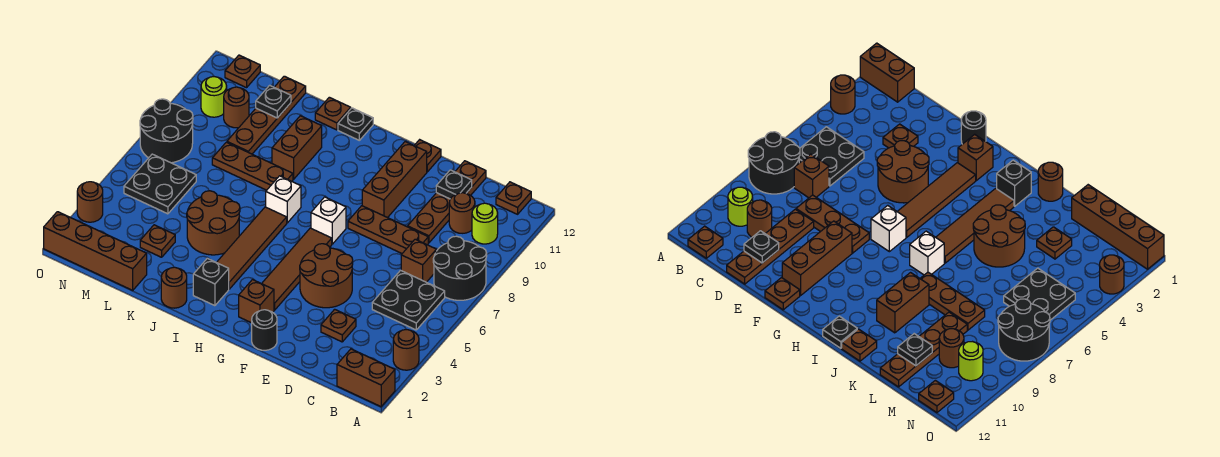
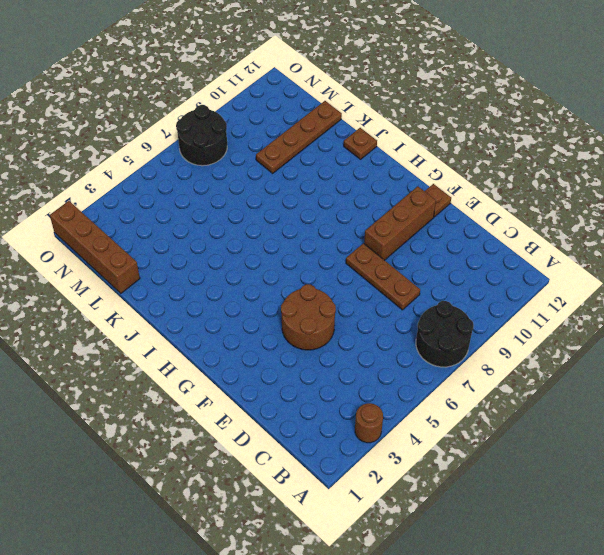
none -> brown 1x2 brick [337,349,395,407]
none -> black 2x2 plate [372,270,445,330]
none -> lime 1x1 round brick [472,203,498,244]
none -> brown 1x1 plate [496,182,531,214]

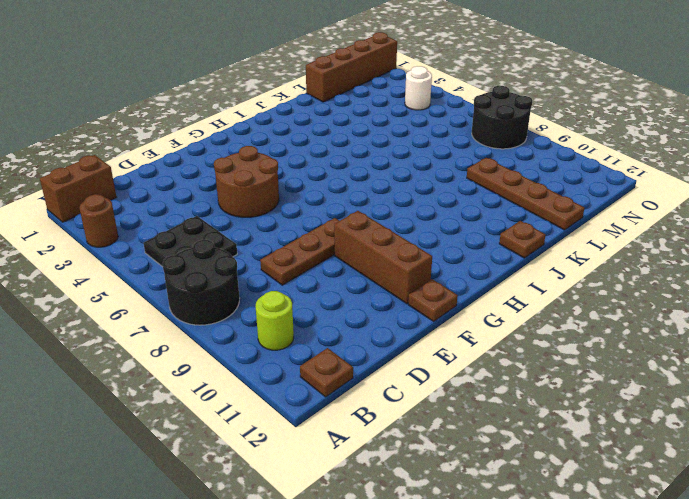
white 1x1 round brick [405,66,432,110] -> none
none -> brown 1x1 brick [401,239,436,282]
none -> brown 1x1 round brick [449,193,475,233]
none -> brown 1x1 plate [321,309,356,342]
none -> brown 1x4 plate [408,161,486,243]

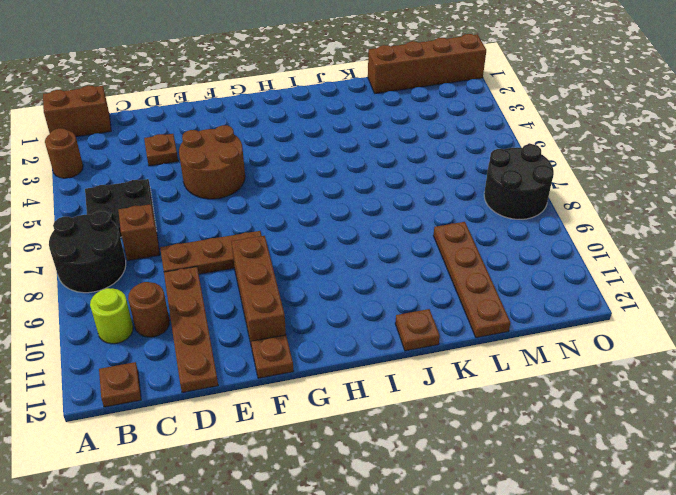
none -> black 1x1 round brick [252,310,277,350]
none -> brown 1x1 brick [239,280,274,323]
none -> brown 1x4 tile [262,228,332,310]
none -> white 1x1 brick [311,197,346,244]

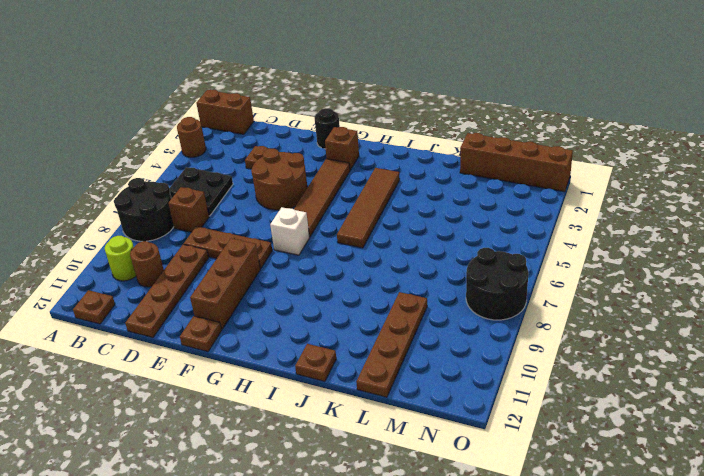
none -> black 1x1 brick [193,258,229,306]
none -> white 1x1 brick [266,176,301,223]
none -> black 1x1 plate [338,108,373,140]
none -> brown 1x1 round brick [161,267,187,308]

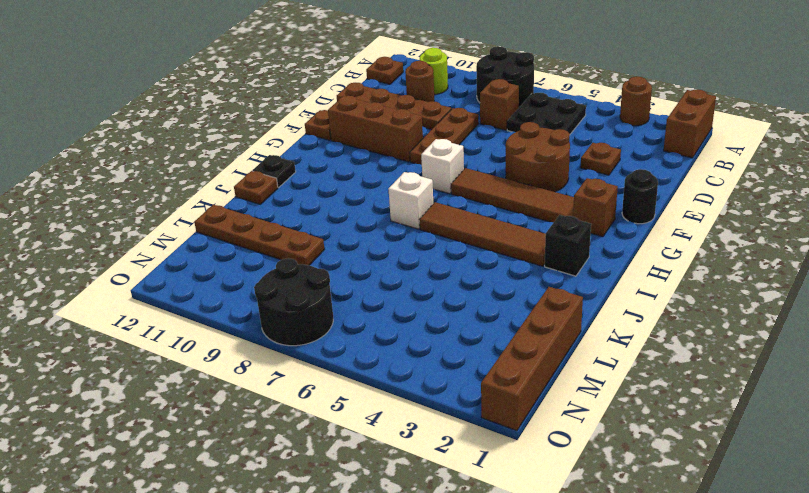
none -> brown 1x1 round brick [161,267,187,308]
none -> brown 2x2 round brick [187,191,240,255]
none -> brown 1x3 plate [212,142,293,190]
none -> brown 1x2 brick [272,116,322,179]

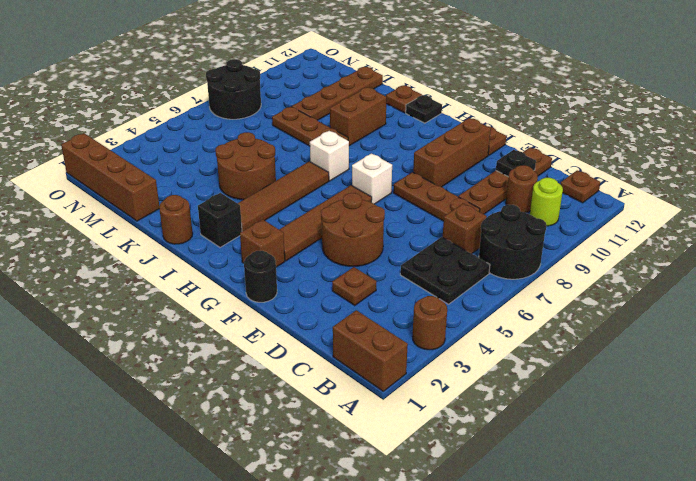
none -> brown 1x1 plate [140,225,175,257]
none -> black 2x2 plate [124,154,196,214]
none -> brown 1x1 round brick [224,87,249,128]
none -> lime 1x1 round brick [201,77,227,117]

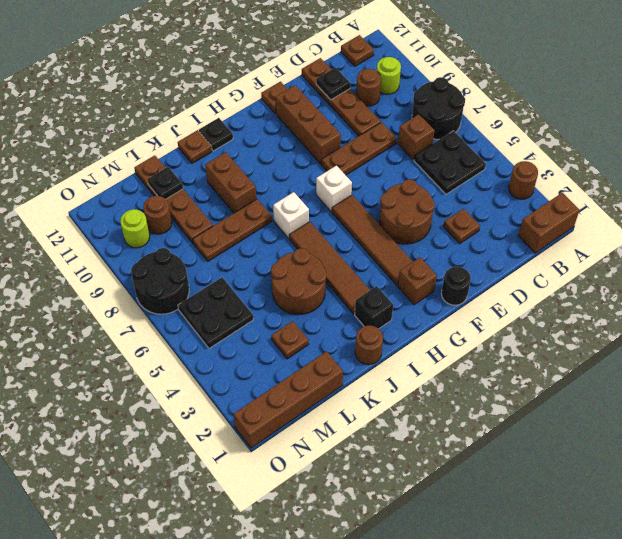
none -> brown 1x1 plate [225,55,260,88]
none -> brown 1x1 round brick [77,182,103,222]

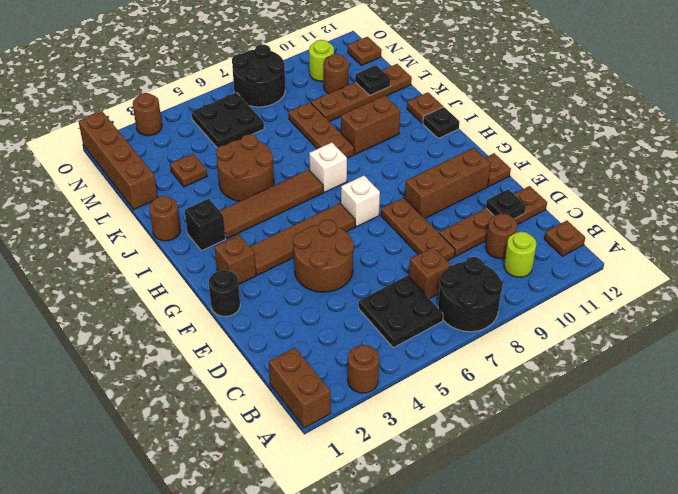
none -> brown 1x1 plate [321,309,356,342]

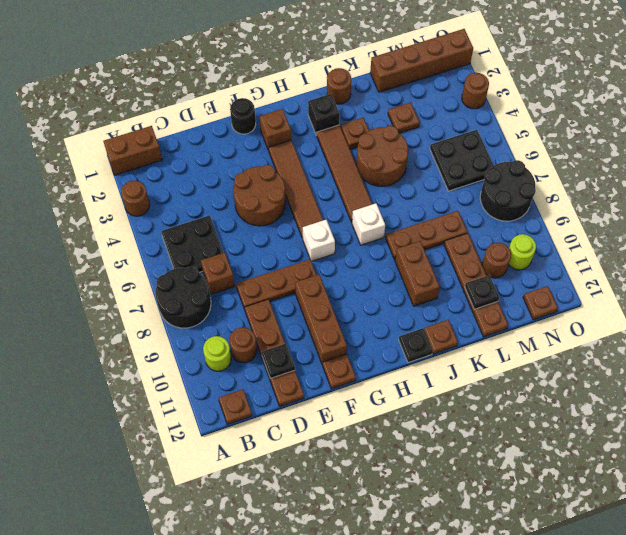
brown 1x1 plate [341,118,369,149] -> brown 1x1 plate moved to [321,309,356,342]

